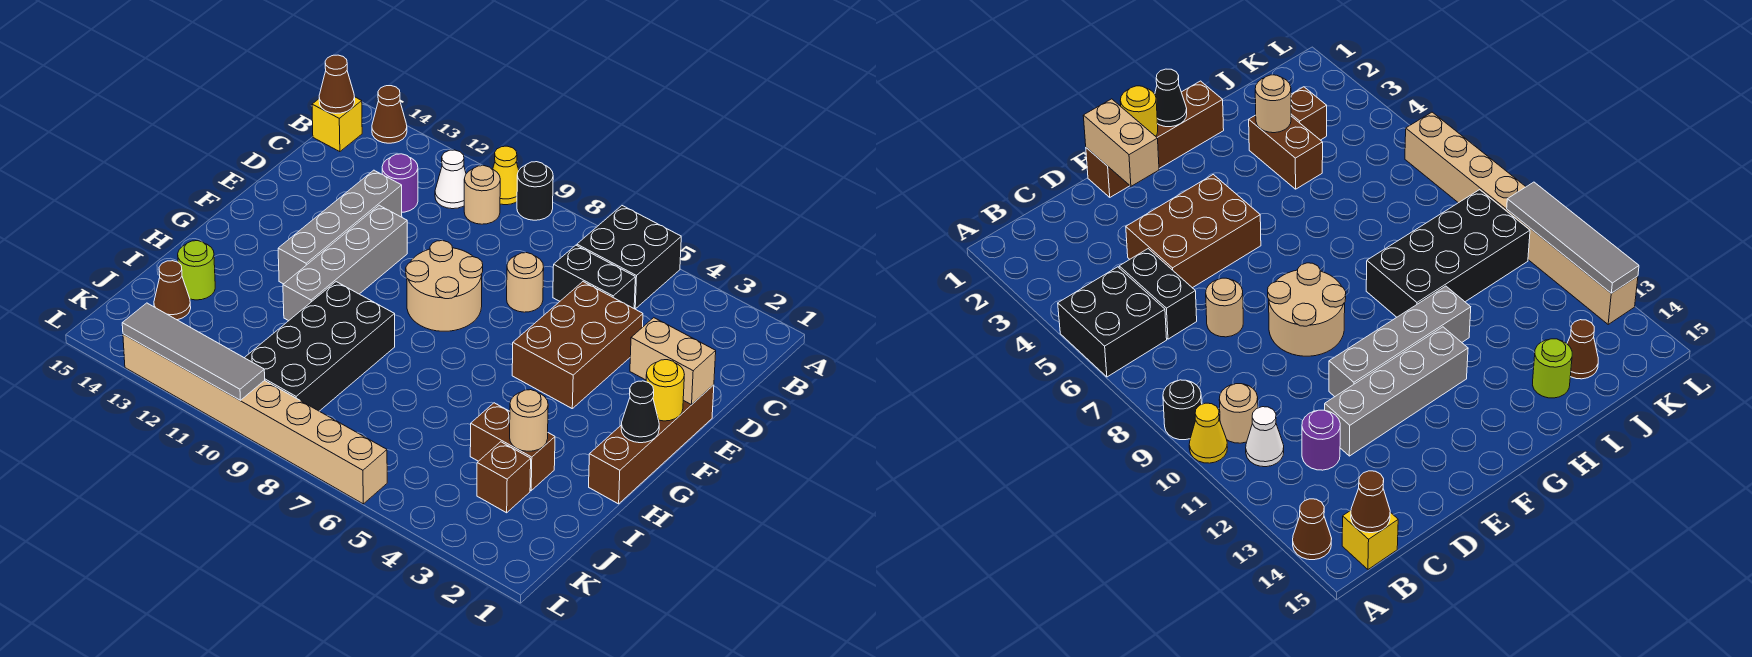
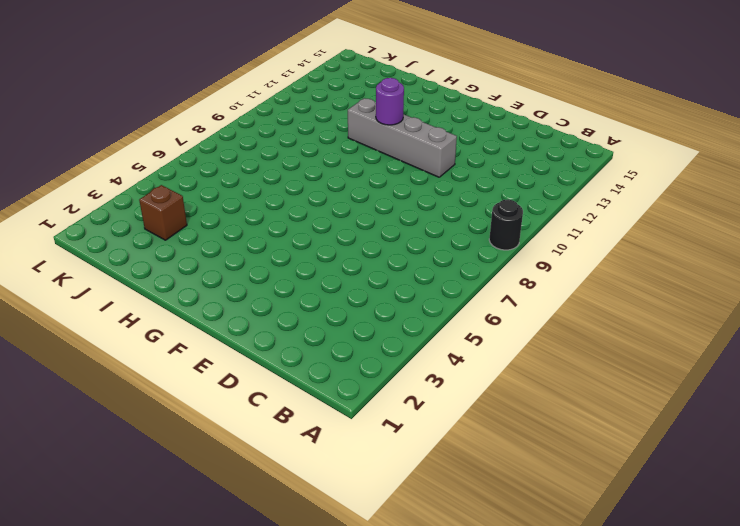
purple 1x1 round brick [376,78,404,125] -> purple 1x1 round brick moved to [382,154,418,212]
none -> black 2x2 brick [577,206,681,309]
none -> yellow 1x1 cone [493,146,519,205]
none -> brown 1x1 cone [372,86,407,143]

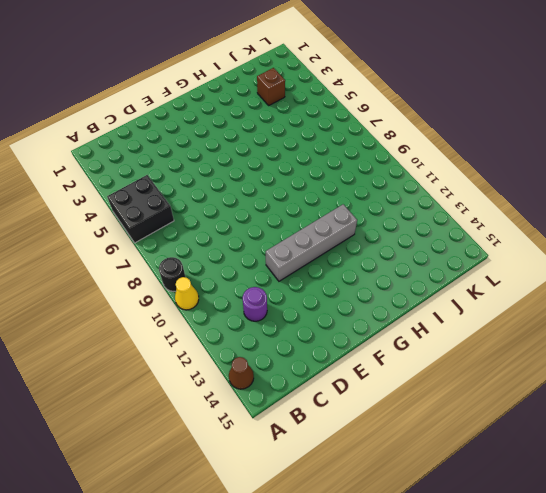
none -> tan 1x1 round brick [464,166,500,224]
none -> white 1x1 cone [435,150,466,209]
none -> yellow 1x1 brick [312,97,362,152]

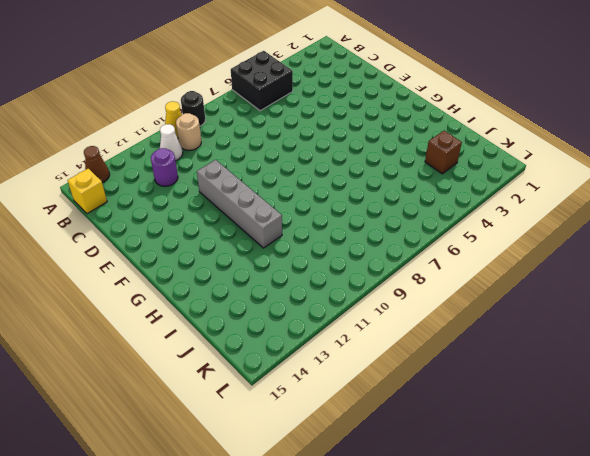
none -> black 1x2 brick [553,245,635,308]
none -> brown 2x3 brick [512,282,643,408]
none -> tan 1x1 round brick [507,253,544,312]

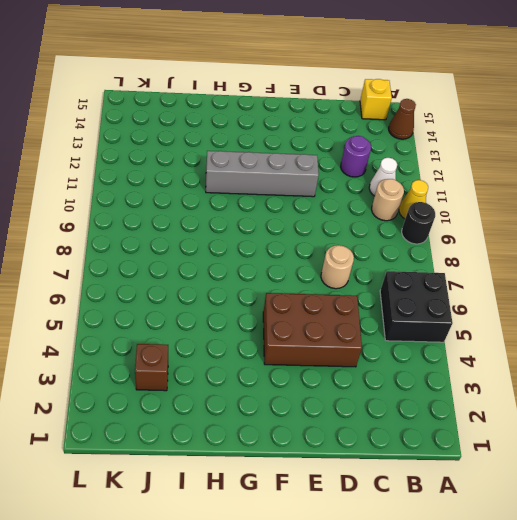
none -> black 1x2 brick [553,245,635,308]
none -> grey 1x4 brick [278,170,402,284]
none -> brown 1x4 brick [589,385,714,504]

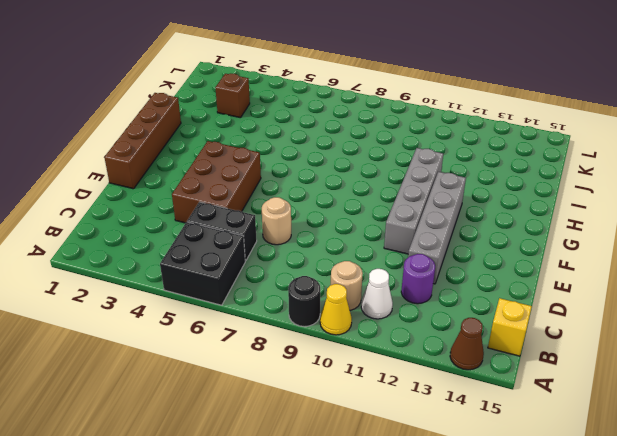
none -> tan 2x2 round brick [406,241,483,331]
none -> black 2x4 brick [245,282,395,411]
none -> brown 1x2 brick [470,403,555,491]

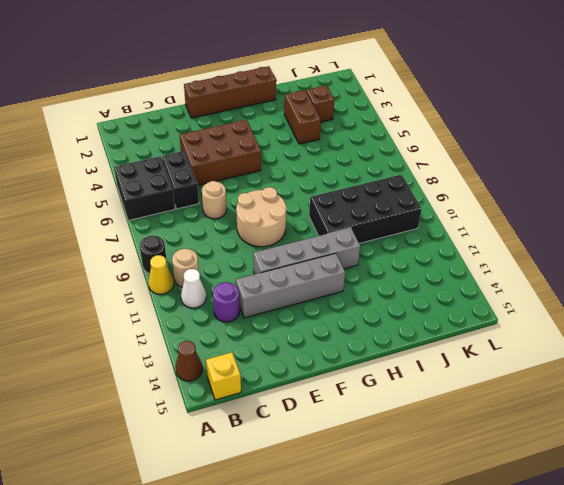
none -> lime 1x1 round brick [178,241,215,300]
none -> brown 1x1 cone [154,261,191,320]
none -> tan 1x8 brick [123,334,387,504]

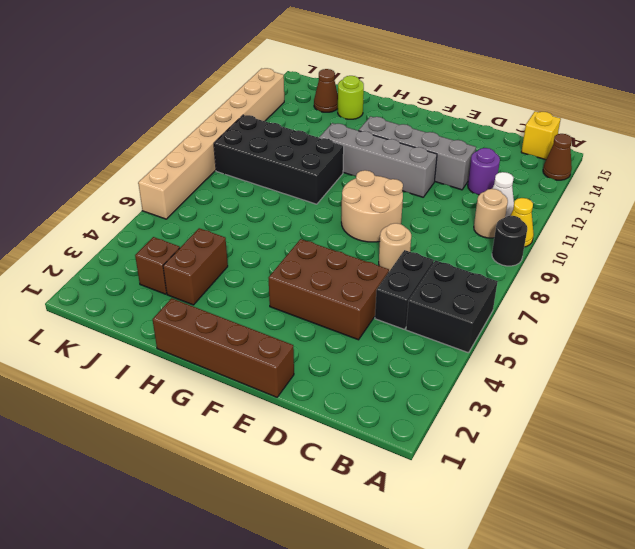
none -> brown 1x1 cone [319,55,355,113]
none -> tan 1x2 brick [630,318,716,405]
none -> yellow 1x1 round brick [646,360,684,421]

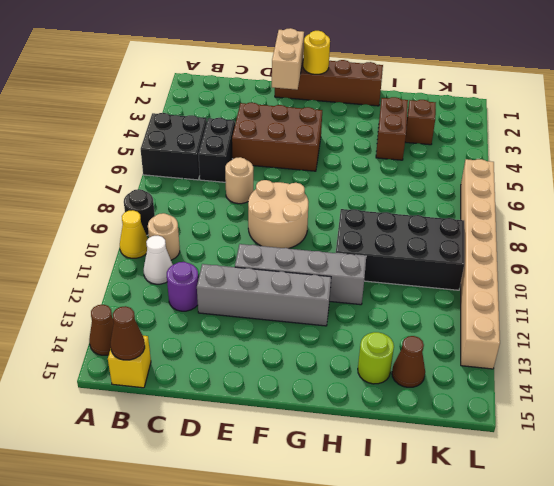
none -> black 1x1 cone [621,381,659,443]
none -> tan 1x1 round brick [510,390,548,451]
none -> grey 1x4 tile [122,303,265,400]

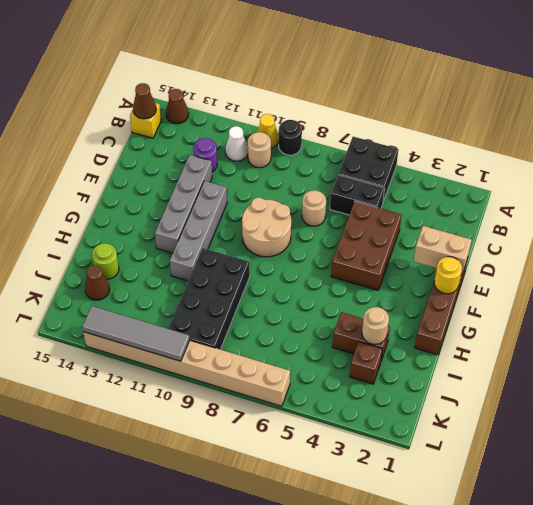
none -> black 1x1 cone [621,381,659,443]

